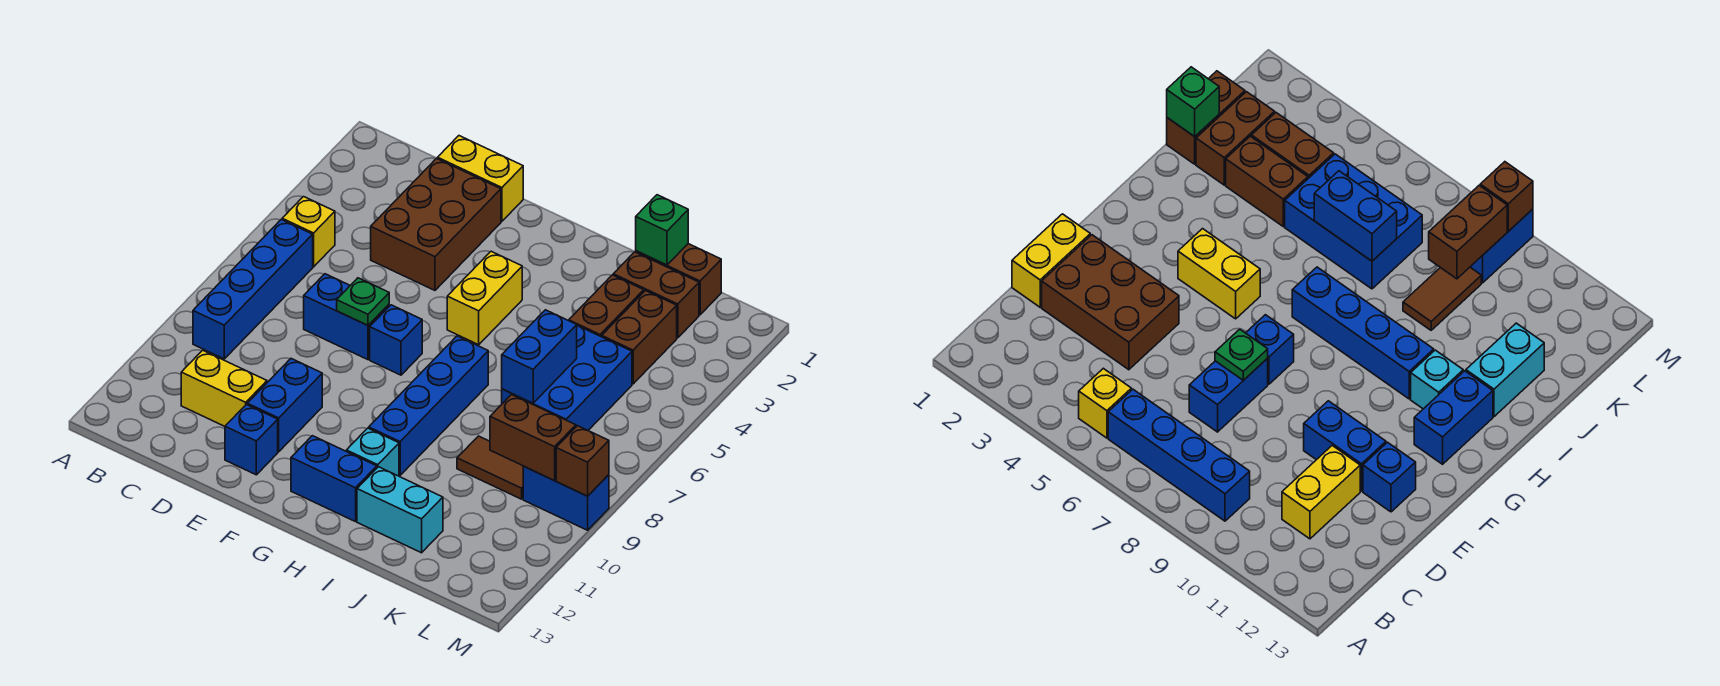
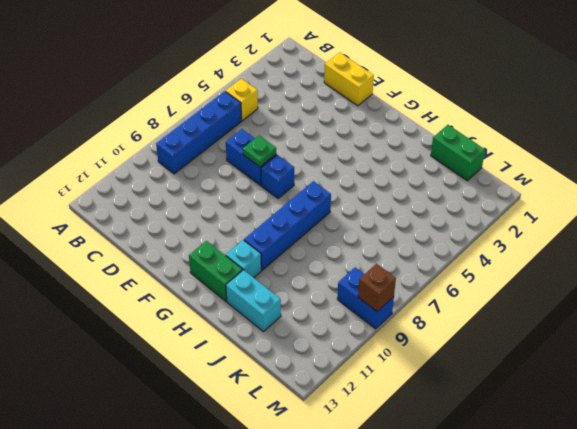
green 1x2 brick [189,241,243,301] -> blue 1x2 brick [291,436,377,522]
green 1x2 brick [431,125,485,181] -> brown 1x2 brick [636,244,721,315]
none -> yellow 1x2 brick [181,350,267,426]
none -> brown 2x3 brick [371,159,501,290]
none -> blue 1x2 brick [247,359,322,452]

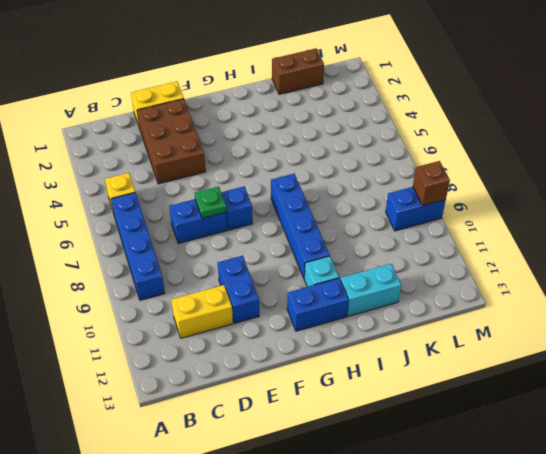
none -> blue 1x1 brick [225,404,278,475]
none -> yellow 1x2 brick [447,251,522,345]
none -> brown 1x2 brick [613,252,699,338]

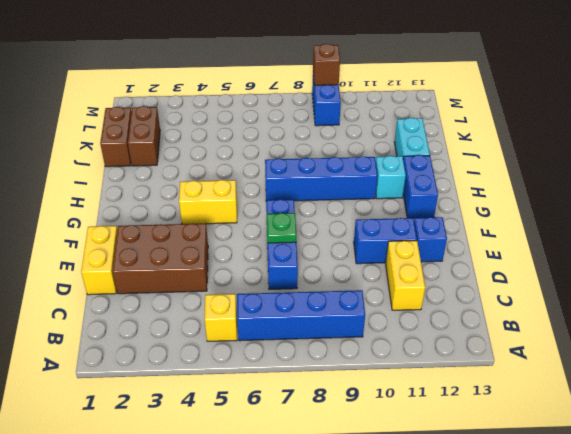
none -> brown 1x2 brick [569,275,644,337]
none -> blue 2x3 brick [502,326,632,430]
none -> brown 1x2 tile [457,436,523,499]

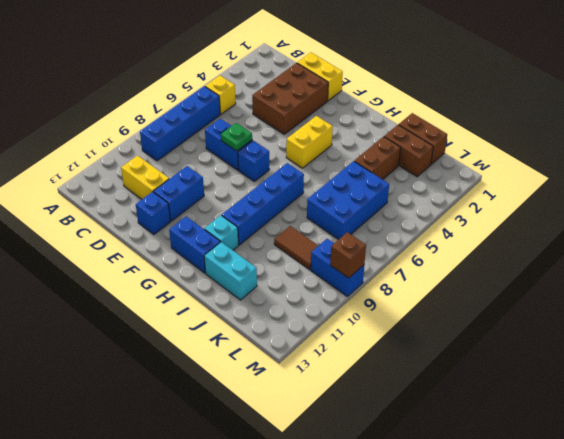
none -> brown 1x2 brick [602,291,677,384]
none -> green 1x1 brick [636,195,688,265]
none -> blue 1x2 brick [502,310,577,403]

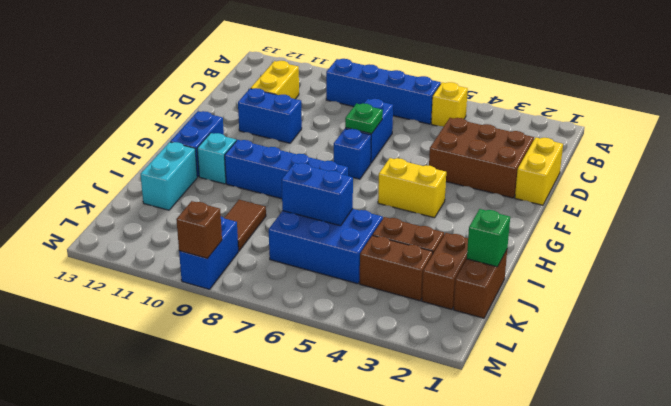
none -> blue 1x1 brick [225,404,278,475]
none -> brown 1x2 brick [490,395,576,480]

